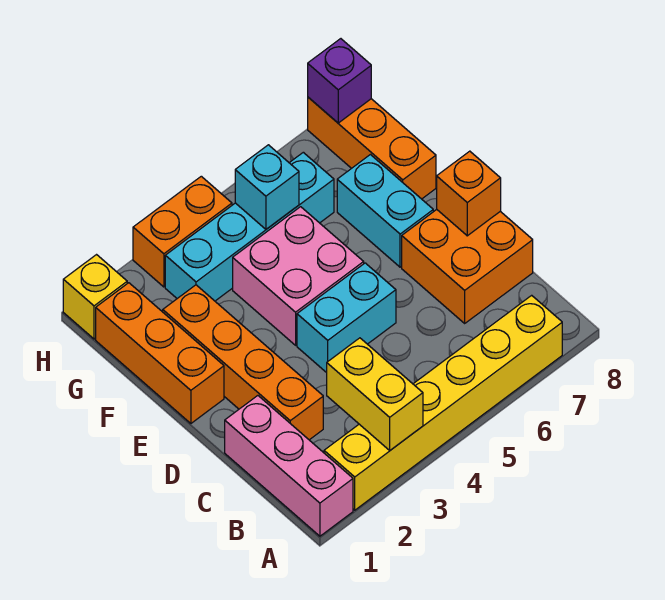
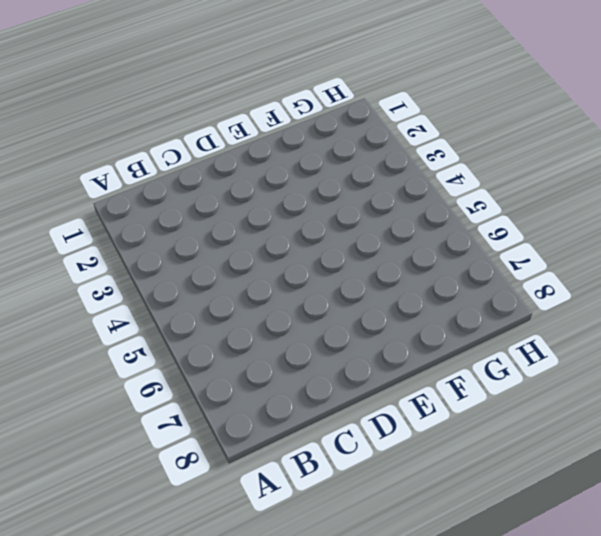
none -> pink 1x3 brick [225,396,353,536]
none -> yellow 1x6 brick [324,295,562,510]
none -> orange 1x4 brick [163,285,323,440]

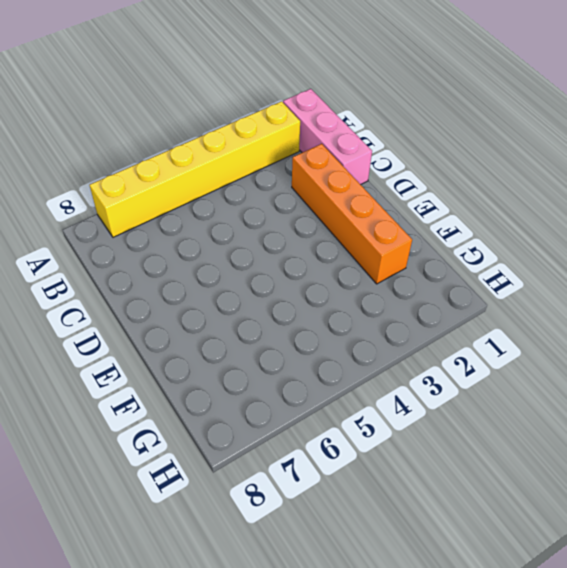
none -> orange 2x2 brick [402,210,533,323]
none -> cyan 1x2 brick [297,263,396,373]
none -> orange 1x3 brick [96,283,224,423]

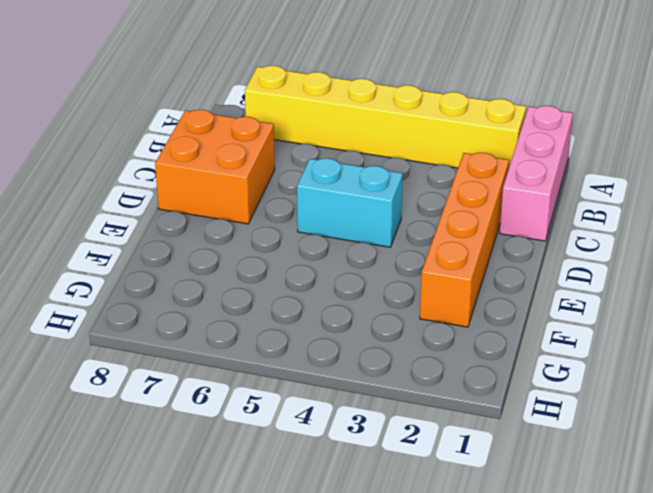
none -> orange 1x3 brick [96,283,224,423]
none -> pink 2x2 brick [233,207,364,345]
none -> cyan 1x2 brick [337,155,433,267]

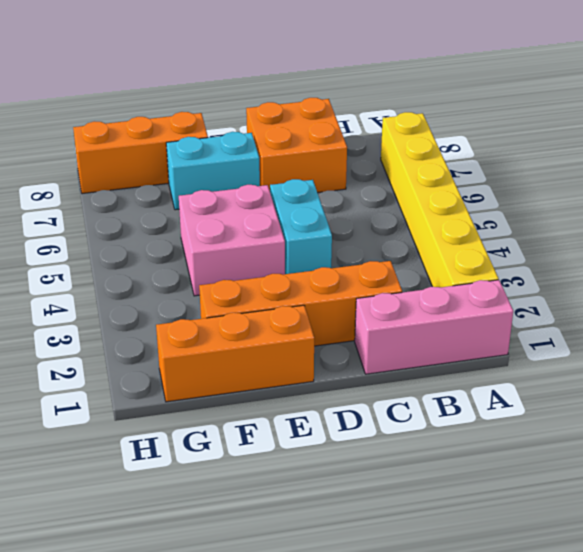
none -> cyan 1x4 brick [165,152,334,301]
none -> yellow 1x1 brick [63,255,127,339]
none -> orange 1x2 brick [133,176,232,287]

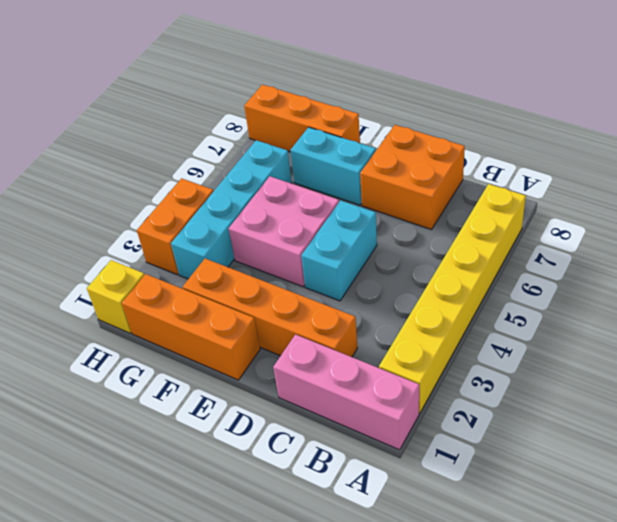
none -> yellow 1x2 brick [327,338,423,450]
none -> orange 1x1 brick [437,151,501,236]
none -> cyan 1x1 brick [235,145,299,229]

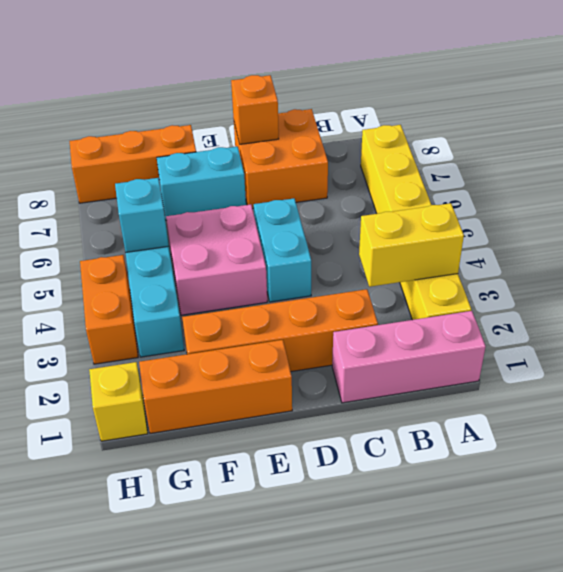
none -> purple 1x1 brick [308,39,371,123]

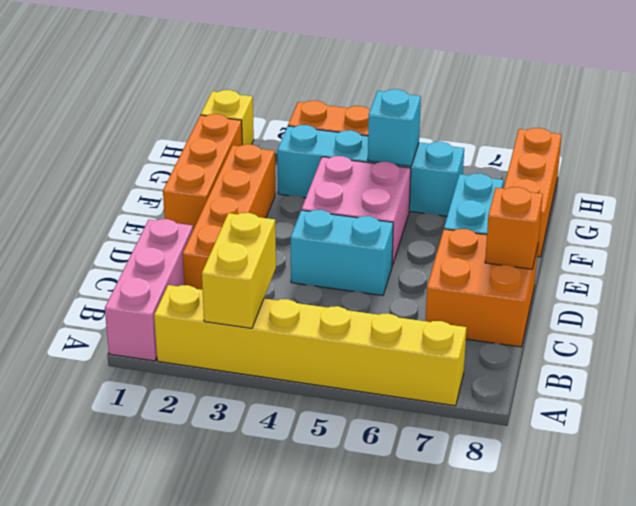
none -> purple 1x1 brick [308,39,371,123]

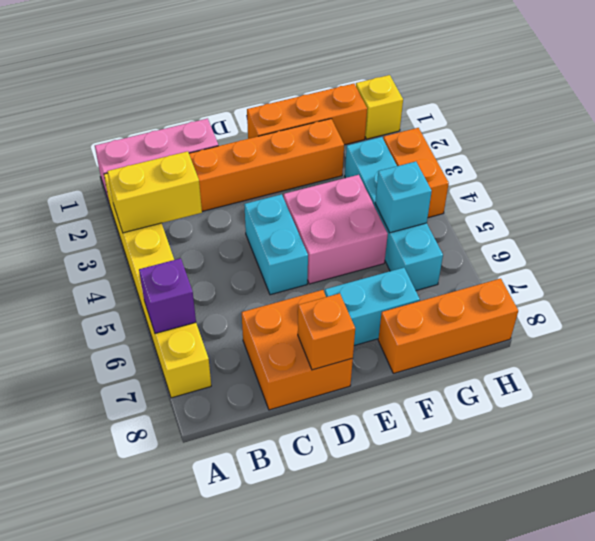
purple 1x1 brick [139,258,196,333] -> purple 1x1 brick moved to [308,39,371,123]

